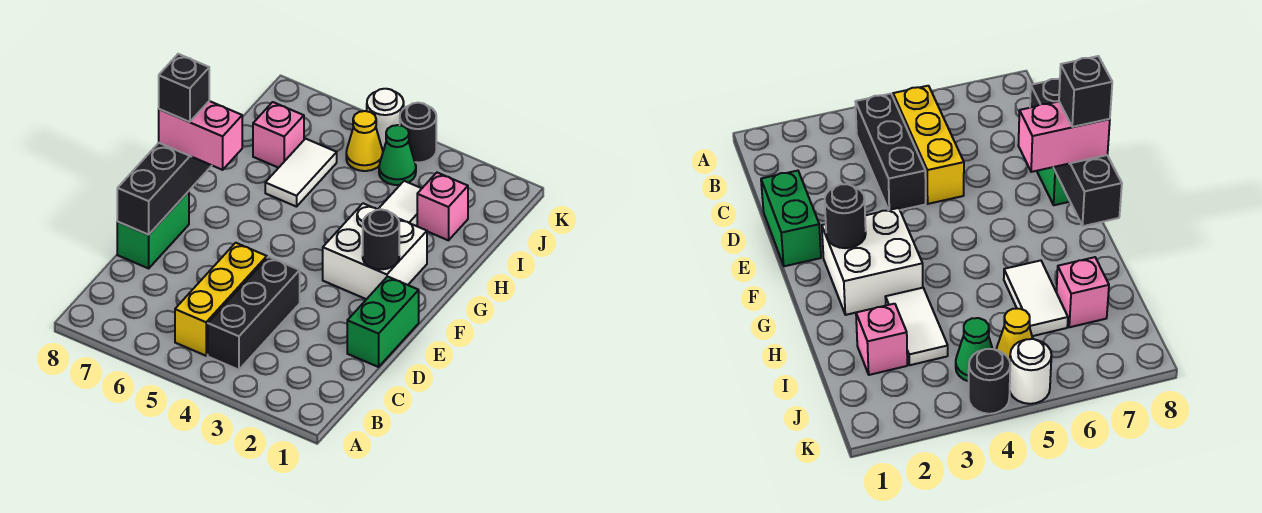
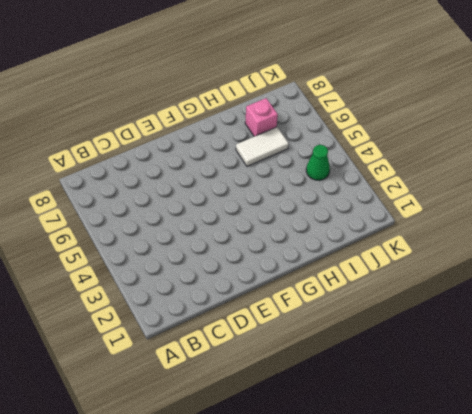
none -> black 1x3 brick [208,257,300,370]
none -> yellow 1x3 brick [175,243,267,356]
none -> green 1x2 brick [347,277,419,367]

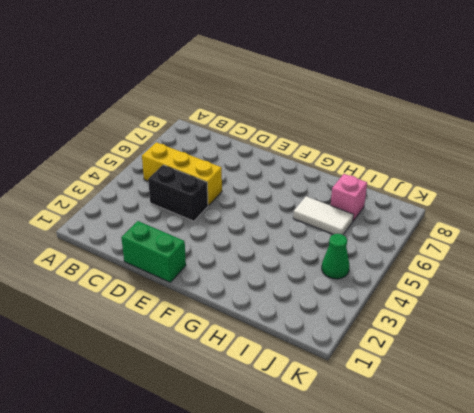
black 1x2 brick [148,165,208,221] -> black 1x3 brick [208,257,300,370]
none -> green 1x2 brick [117,191,189,268]
none -> white 2x2 brick [323,203,427,299]
none -> white 1x2 tile [378,181,422,226]

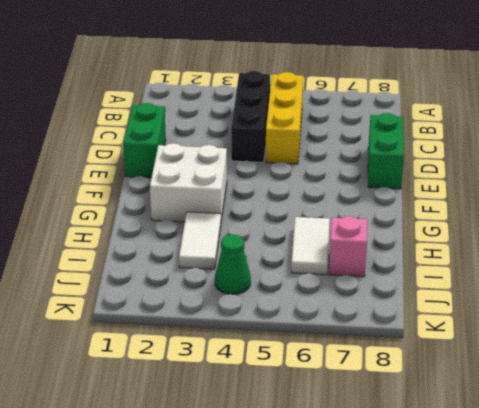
none -> pink 1x1 brick [417,173,468,240]
none -> yellow 1x1 cone [346,111,383,171]
none -> black 1x1 round brick [400,103,436,163]

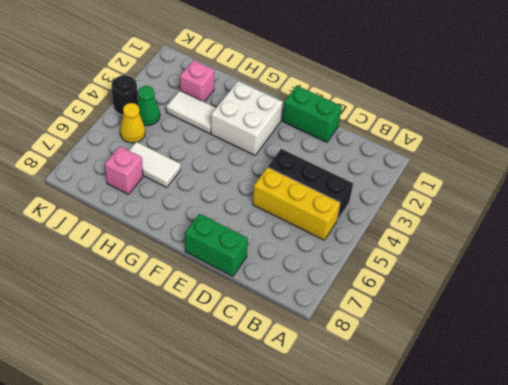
none -> white 1x1 round brick [367,89,404,148]
none -> black 1x4 brick [117,143,212,235]
none -> black 1x1 round brick [363,209,399,269]

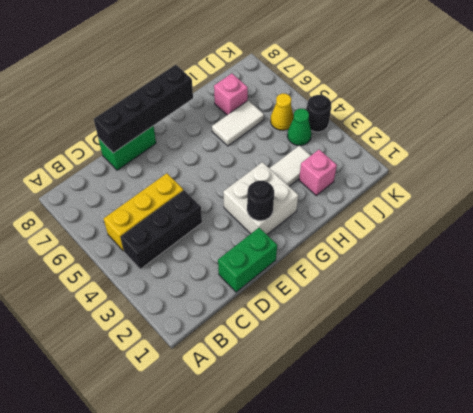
none -> white 1x1 round brick [367,89,404,148]
none -> pink 1x2 brick [159,101,242,170]
none -> black 1x1 brick [159,54,209,122]

